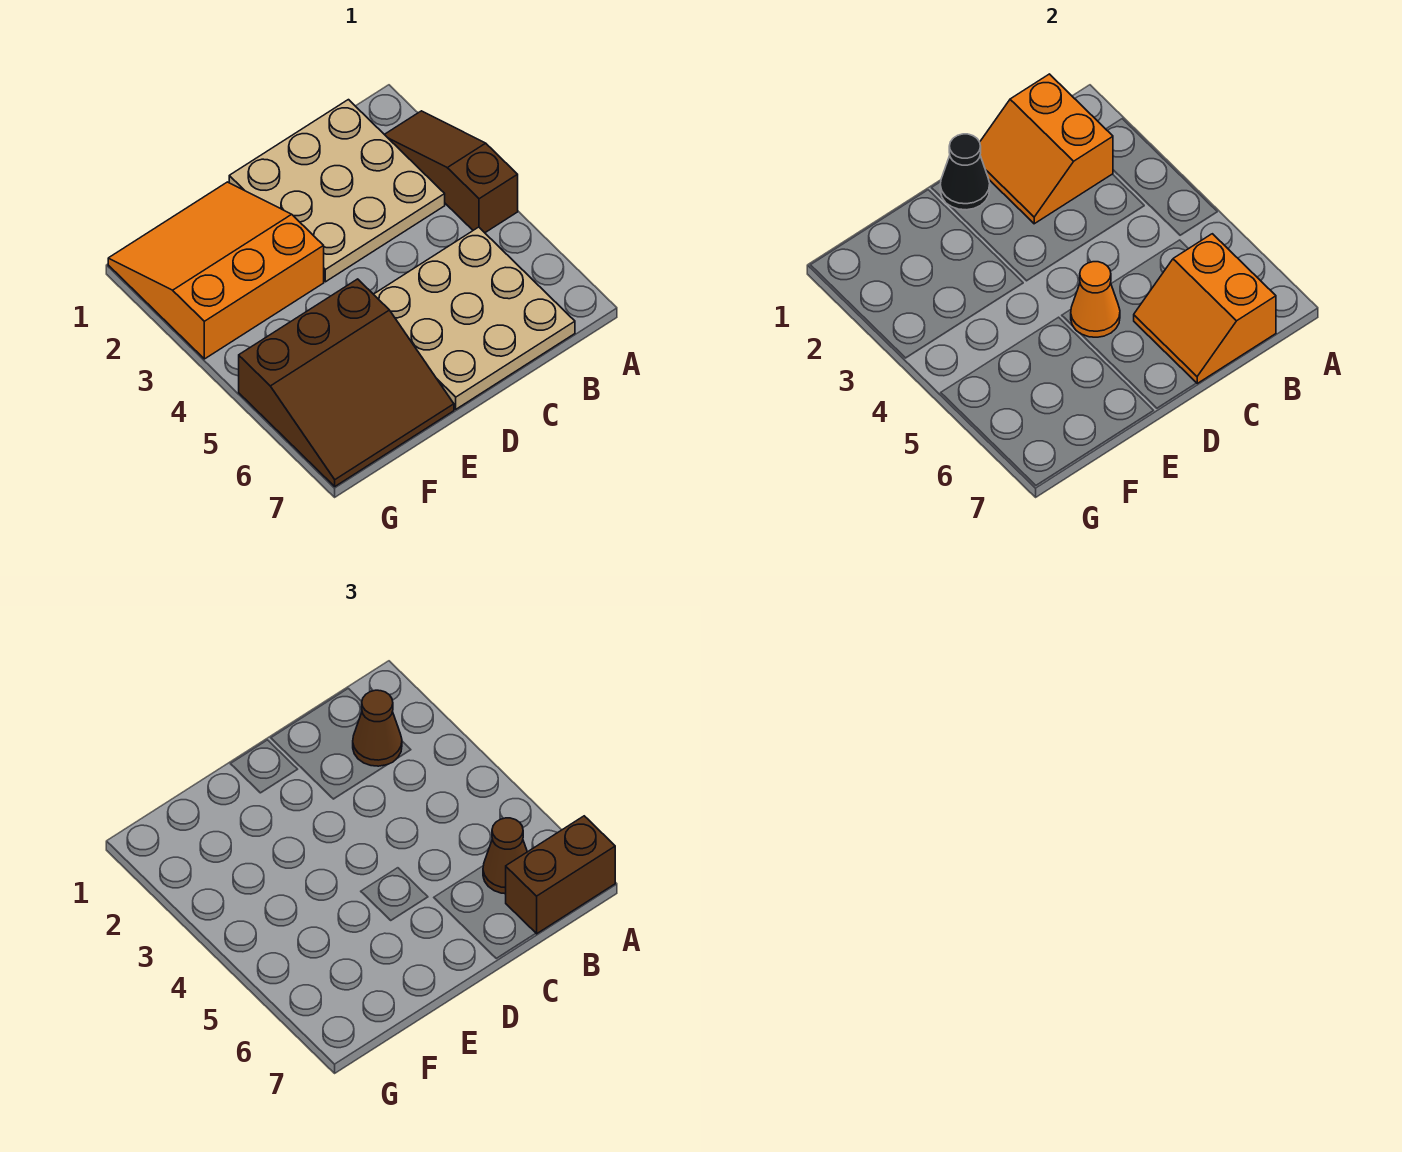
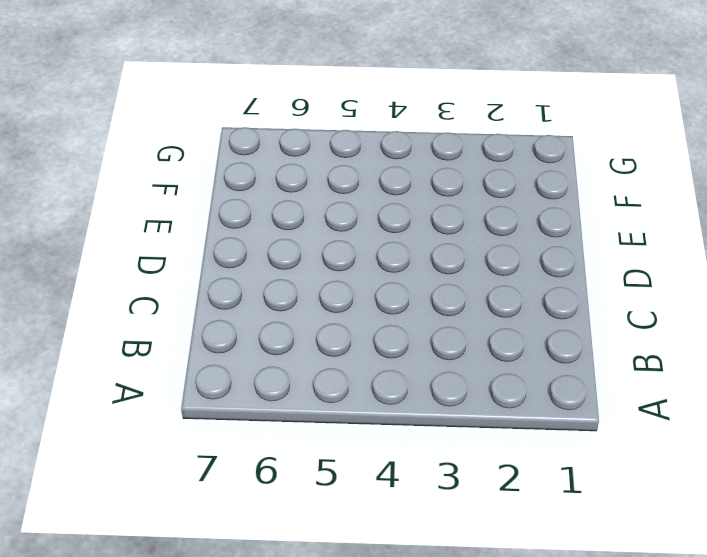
none -> brown 1x3 slope [384,111,518,233]
none -> tan 3x3 plate [229,100,445,282]
none -> tan 3x3 plate [374,227,575,409]

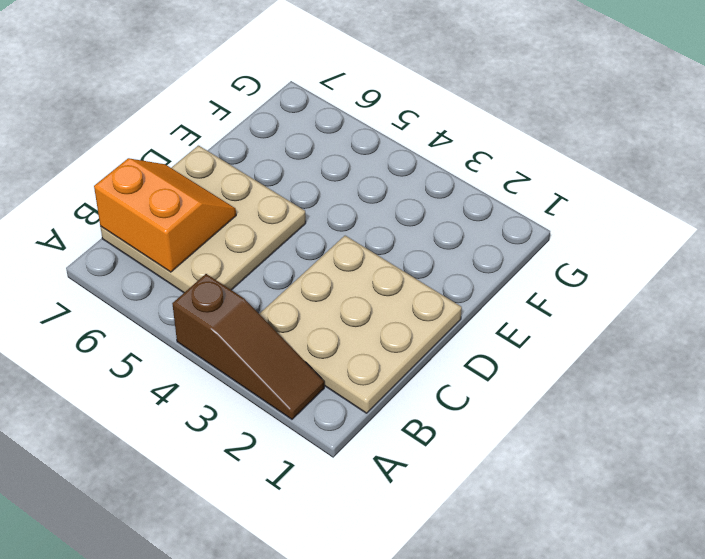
none -> orange 3x3 slope [108,182,324,359]
none -> brown 3x3 slope [239,279,454,486]
none -> orange 2x2 slope [980,74,1113,224]

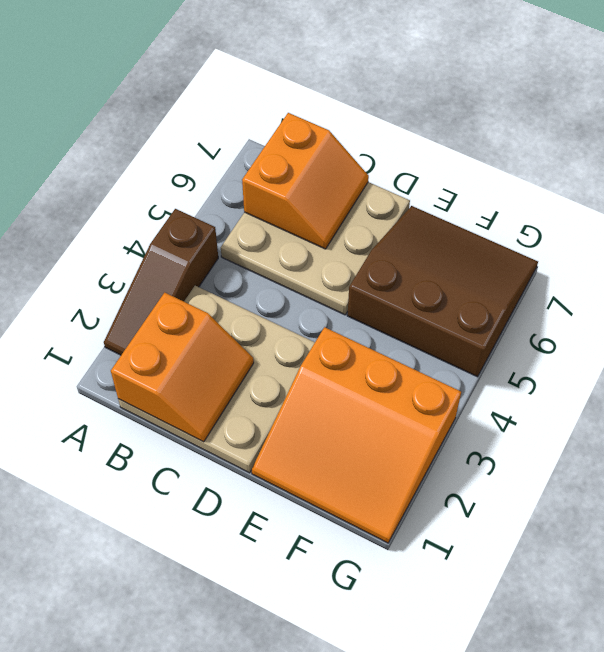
none -> black 1x1 cone [940,134,990,210]
none -> orange 1x1 cone [1071,262,1120,337]
none -> brown 1x2 brick [506,816,615,934]

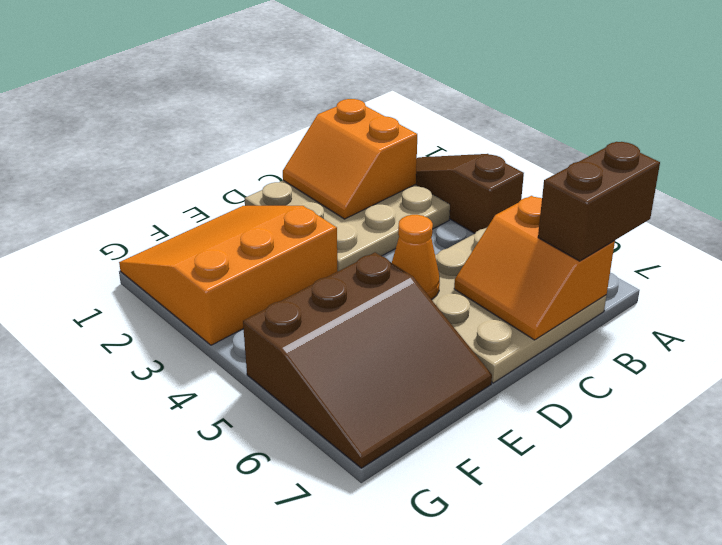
none -> black 1x1 cone [940,134,990,210]
none -> brown 1x1 cone [353,690,402,766]
none -> brown 1x1 cone [483,818,527,894]

